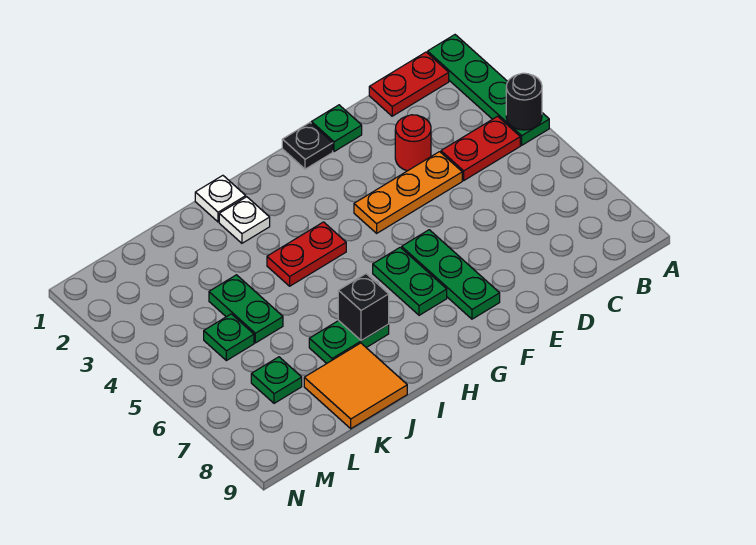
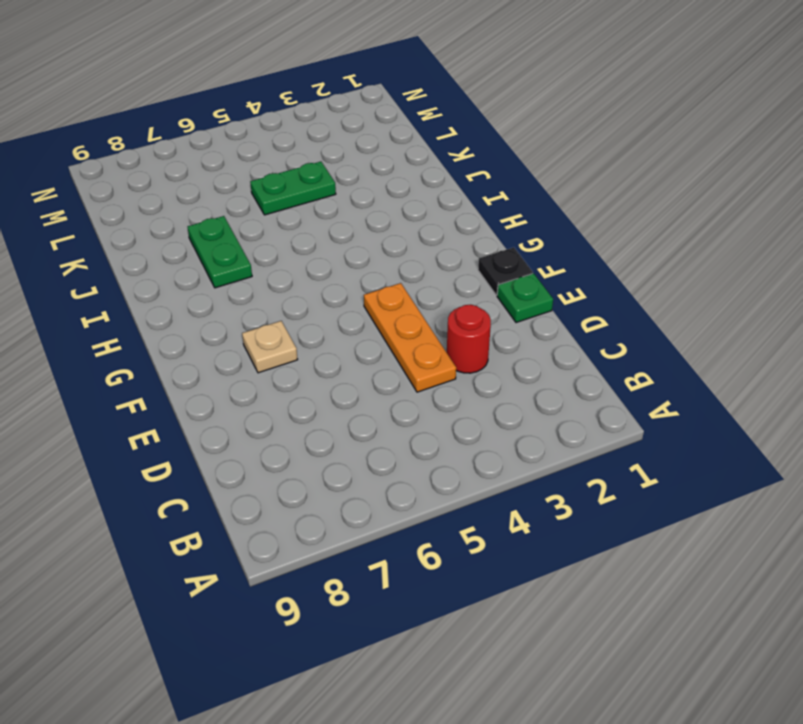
tan 1x1 plate [242,321,298,373] -> green 1x3 plate [402,230,500,319]
none -> green 1x4 plate [428,35,549,145]
none -> red 1x2 plate [369,52,449,116]
none -> red 1x2 plate [441,116,520,180]

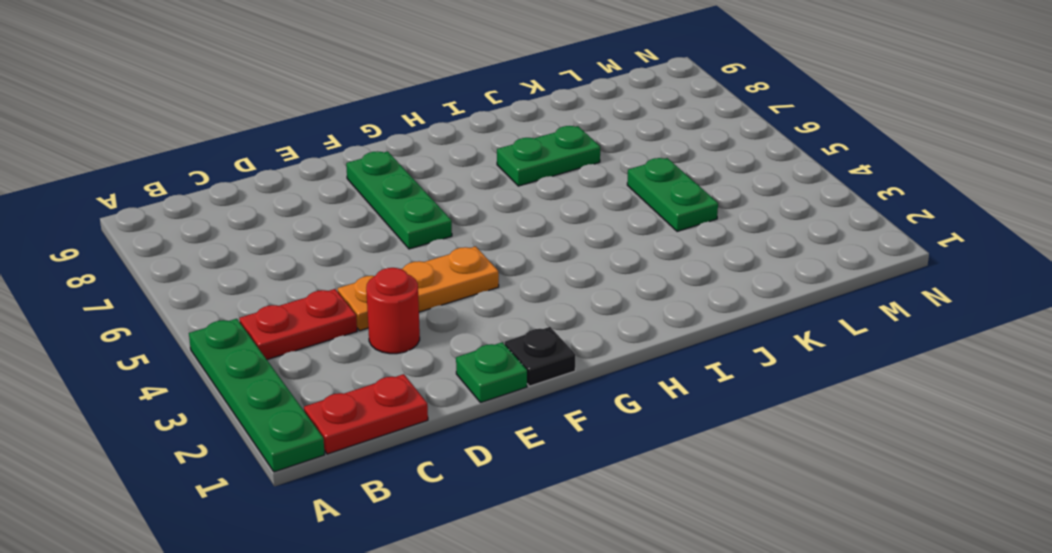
none -> green 1x2 plate [373,247,447,315]
none -> red 1x2 plate [267,222,346,286]
none -> white 1x1 plate [195,176,246,222]

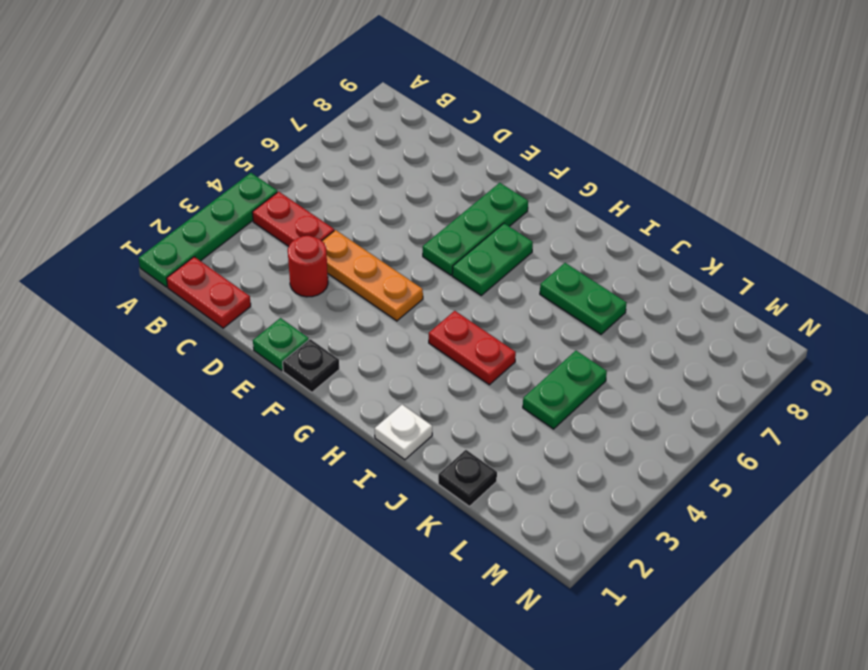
black 1x1 plate [438,450,497,506] -> none
none -> white 1x1 plate [219,197,270,243]
none -> orange 2x2 tile [304,343,407,429]
none -> green 1x1 plate [204,314,254,361]

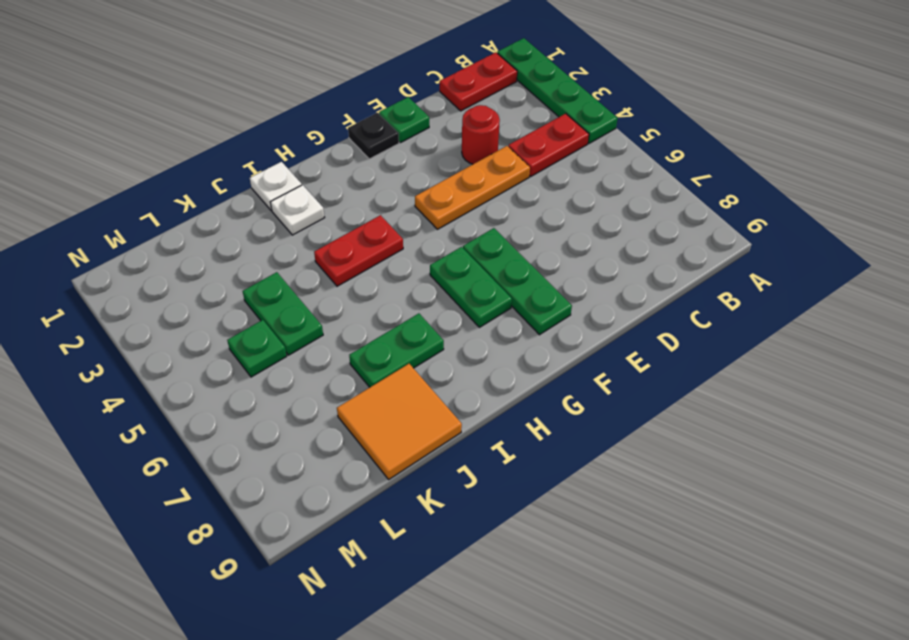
none -> green 1x1 plate [251,357,302,403]
none -> black 1x1 round brick [506,73,542,130]
none -> black 1x1 brick [338,274,389,341]

